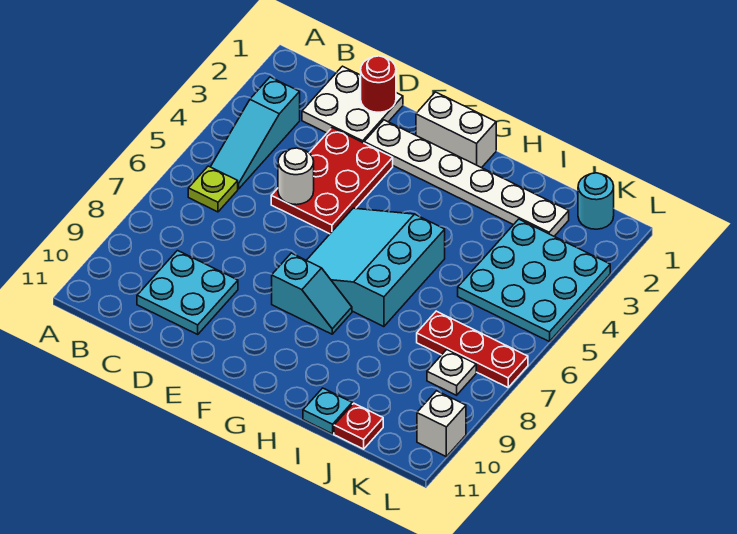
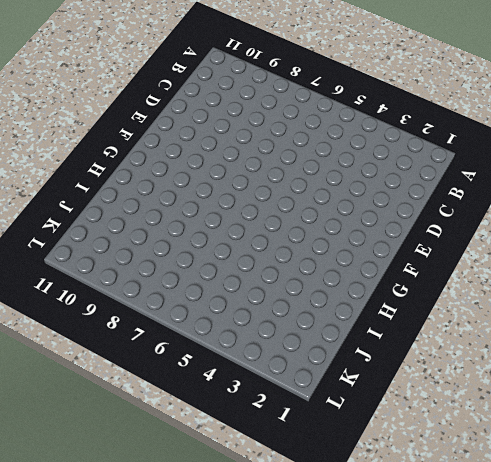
none -> cyan 1x3 slope [211,77,300,189]
none -> lime 1x1 plate [188,166,238,212]
none -> white 2x2 plate [302,66,403,143]

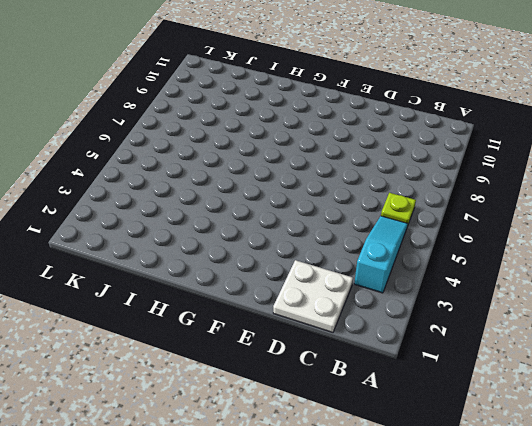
none -> cyan 2x2 plate [137,251,238,334]
none -> red 2x3 plate [271,128,393,234]
none -> white 1x6 plate [364,120,569,236]

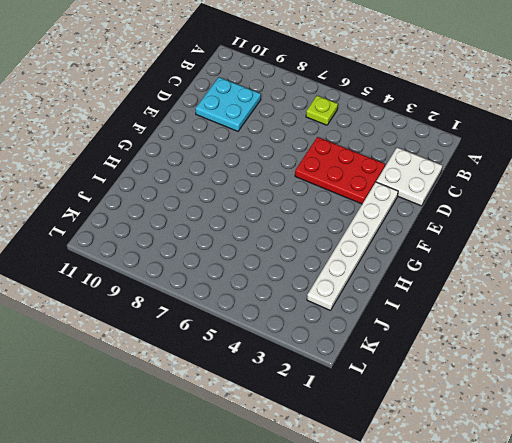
none -> cyan 1x3 slope [211,77,300,189]
none -> white 1x2 brick [416,92,496,168]
none -> cyan 3x3 slope [307,208,445,327]

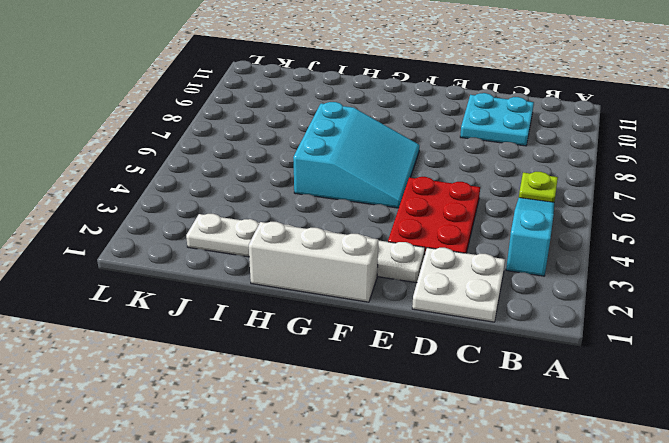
white 1x3 brick [249,222,378,302] -> white 1x2 brick [416,92,496,168]
none -> cyan 1x2 slope [272,253,352,334]
none -> cyan 1x1 plate [303,388,352,434]
none -> cyan 3x3 plate [458,219,610,342]

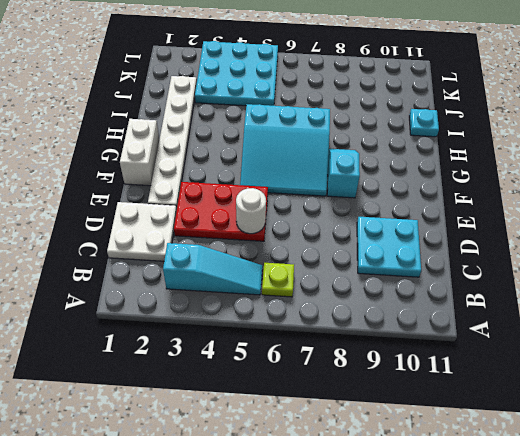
none -> red 1x3 plate [417,311,528,387]
none -> red 1x1 plate [334,403,383,449]
none -> cyan 1x1 round brick [578,173,614,229]

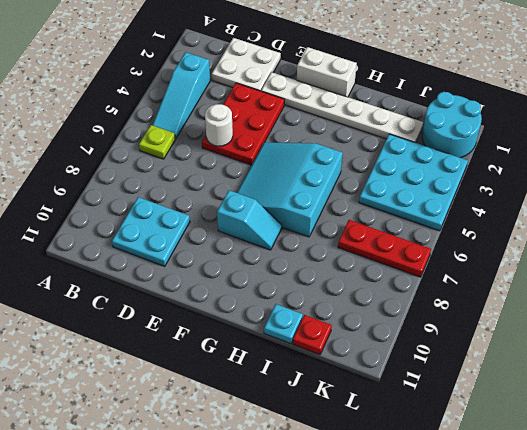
cyan 2x2 round brick [422,92,482,158] -> cyan 1x1 round brick [578,173,614,229]
none -> white 1x1 plate [427,350,476,395]
none -> white 1x1 brick [417,391,466,456]
none -> red 1x1 round brick [361,56,396,112]

